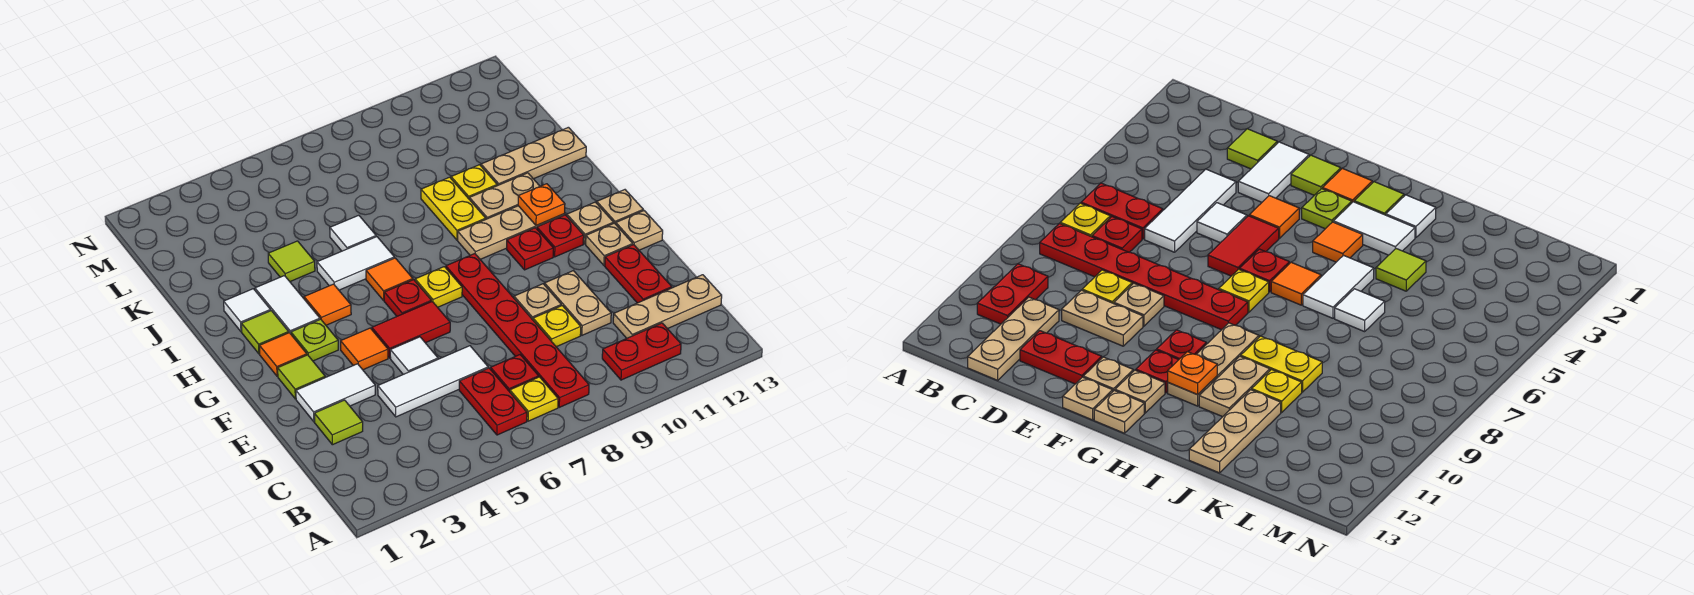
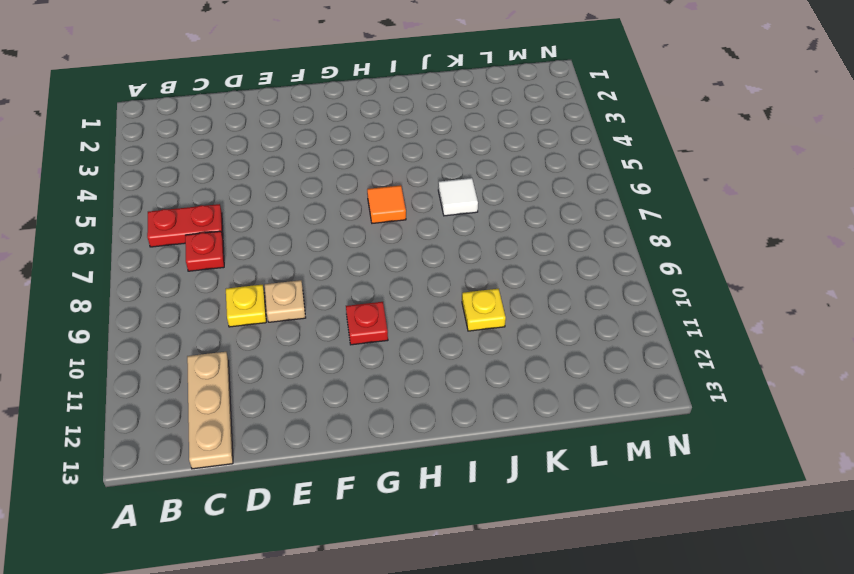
none -> yellow 1x1 plate [510,377,558,421]
none -> red 1x6 plate [446,254,589,407]
none -> red 1x2 plate [602,323,681,380]
none -> lime 1x1 tile [314,400,363,445]

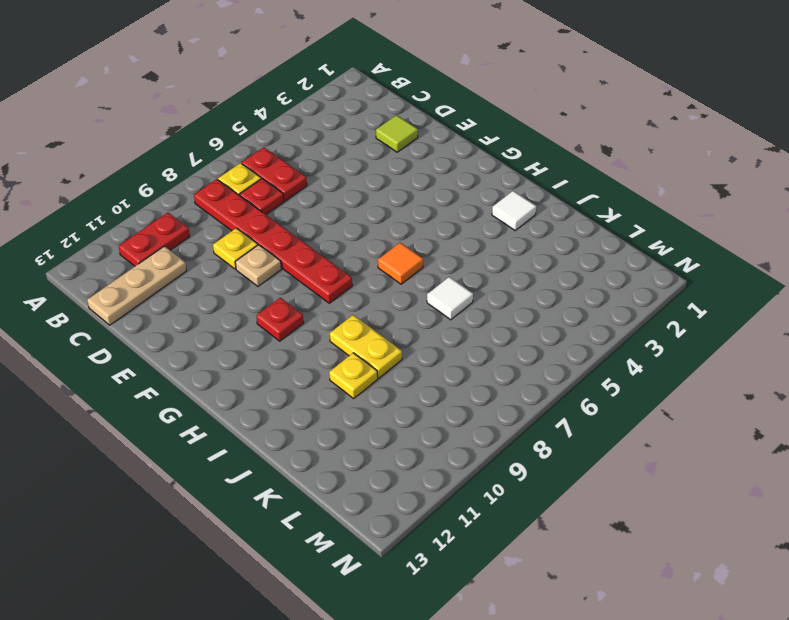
none -> white 1x3 tile [378,346,488,417]
none -> tan 1x2 plate [545,271,611,335]
none -> red 1x2 plate [605,245,672,303]
none -> white 1x2 tile [296,364,375,422]

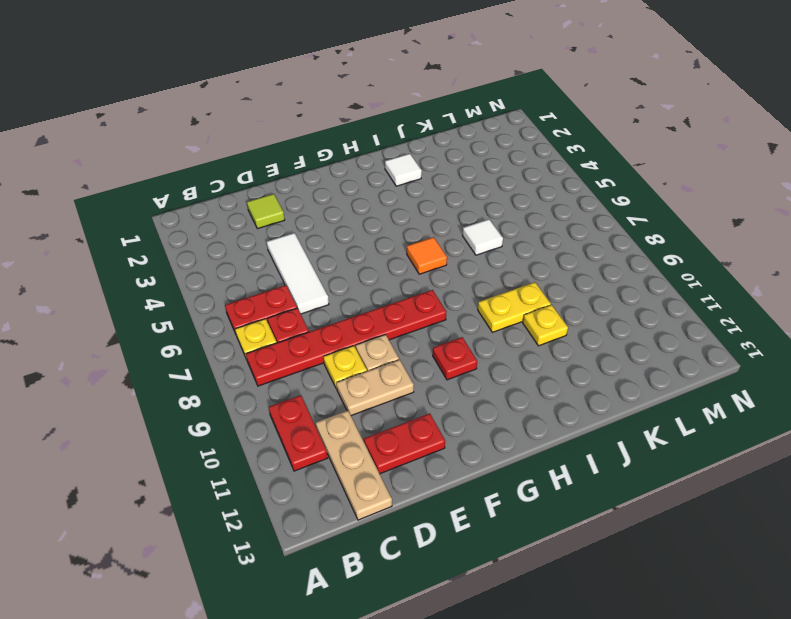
none -> white 1x2 tile [296,364,375,422]
none -> white 1x1 tile [390,337,438,374]
none -> lime 1x1 tile [278,355,325,399]
none -> orange 1x1 tile [341,328,388,370]

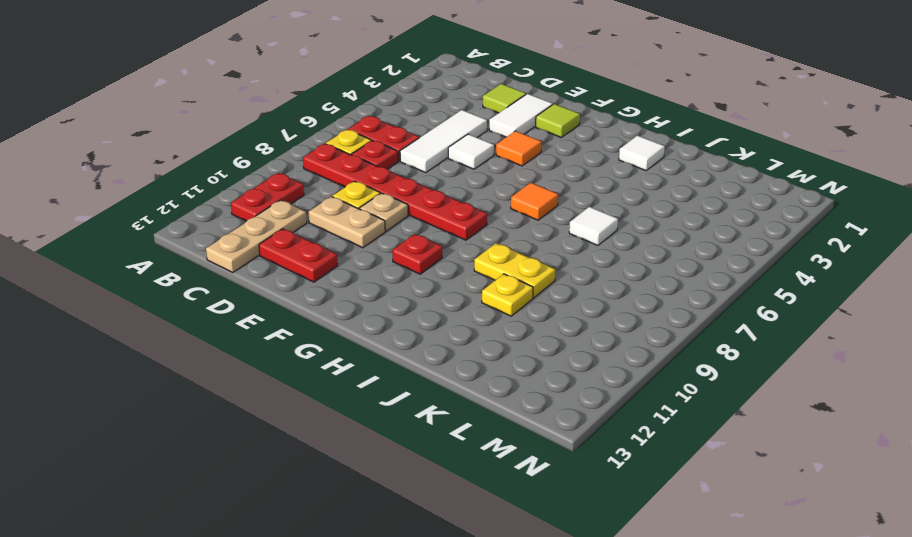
none -> red 1x2 tile [372,302,450,358]
none -> tan 1x1 plate [586,223,633,265]
none -> tan 1x1 plate [616,211,663,250]
none -> orange 1x1 tile [260,333,307,376]

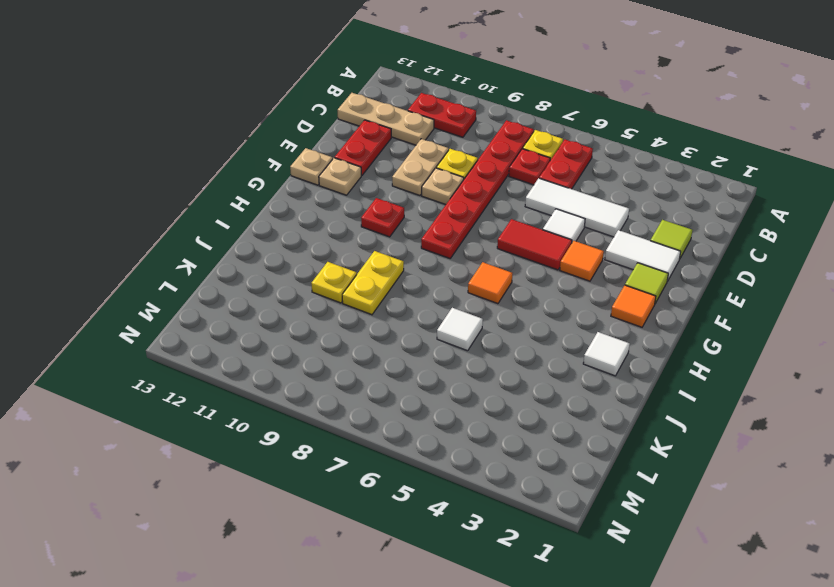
none -> lime 1x1 plate [291,319,338,361]
none -> red 1x1 plate [384,280,431,316]
none -> yellow 1x1 plate [415,267,462,307]
none -> red 1x1 plate [537,215,584,257]

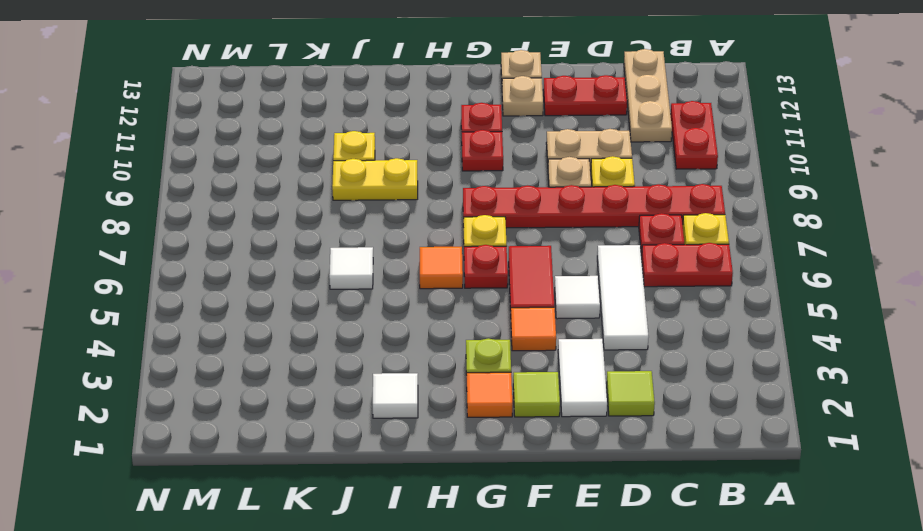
none -> tan 1x1 plate [567,202,614,244]
none -> tan 1x1 plate [597,190,643,224]
none -> lime 1x1 tile [241,311,289,354]
none -> white 1x2 tile [255,276,320,334]

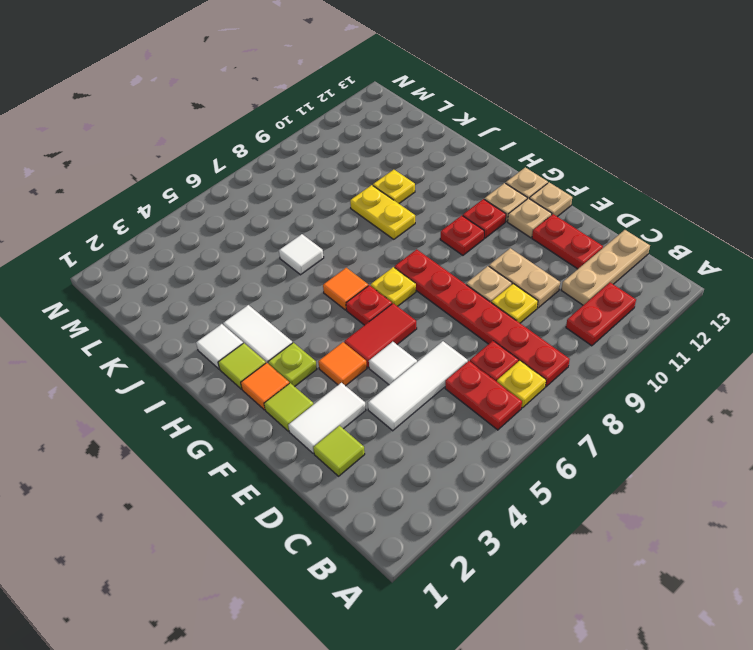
none -> orange 1x1 tile [304,284,351,325]
none -> tan 1x3 plate [458,206,565,259]
none -> white 1x2 tile [317,237,394,290]
none -> tan 1x2 plate [469,173,540,219]

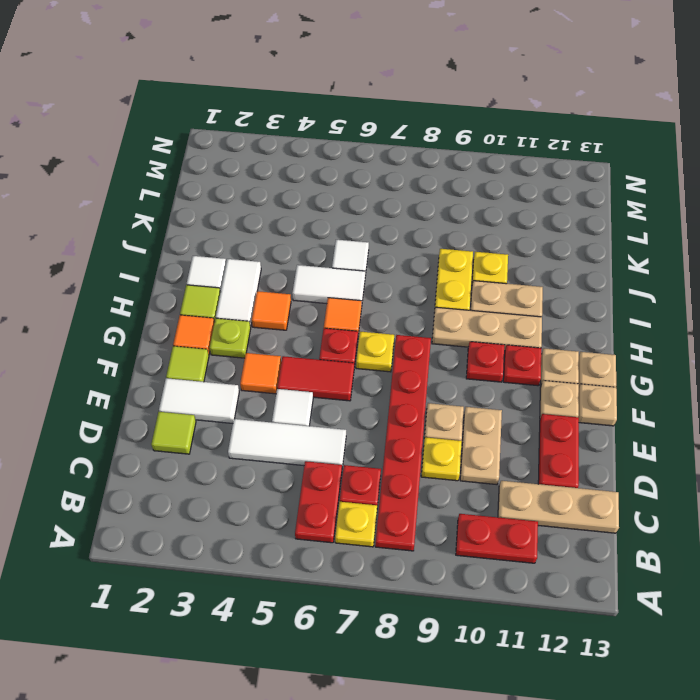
none -> lime 1x1 tile [268,241,315,282]
none -> tan 1x3 plate [481,127,586,186]
none -> orange 1x1 plate [518,184,565,226]

